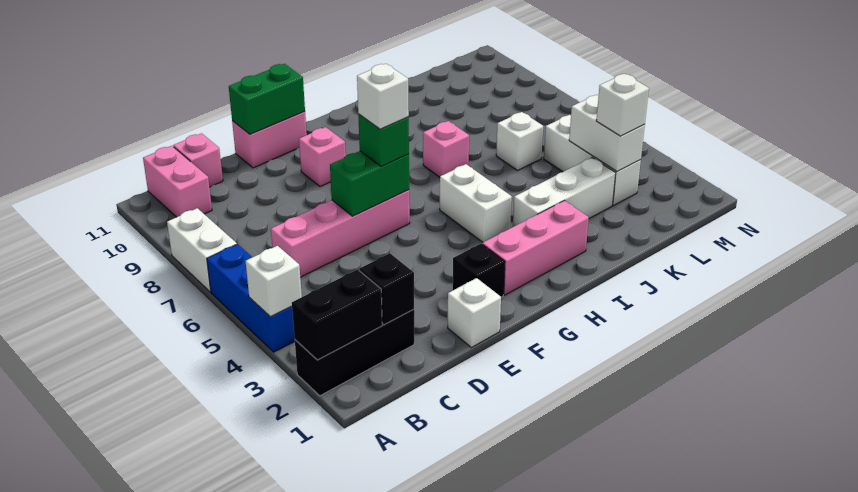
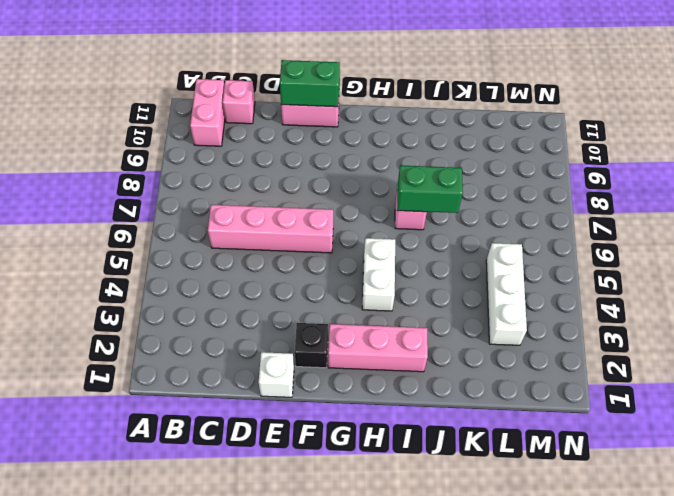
green 1x2 brick [397,165,463,213] -> green 1x2 brick moved to [330,151,409,216]
none -> black 1x3 brick [295,309,414,396]
none -> blue 1x3 brick [207,244,295,352]
none -> white 1x2 brick [167,208,237,292]

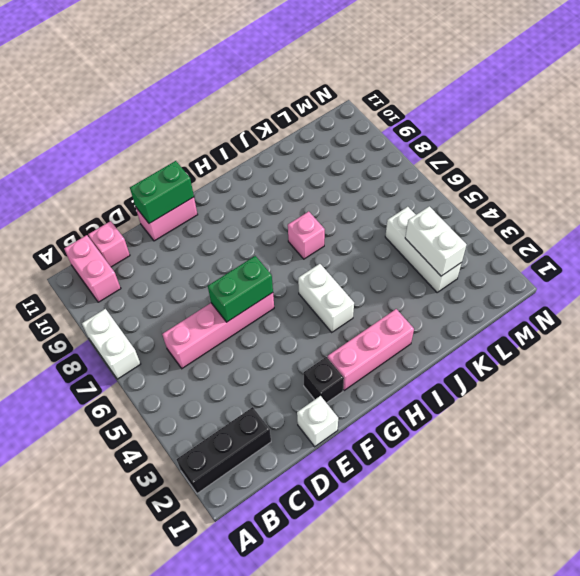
none -> blue 1x3 brick [207,244,295,352]
none -> pink 1x1 brick [299,127,346,187]
none -> white 1x3 brick [513,158,616,227]

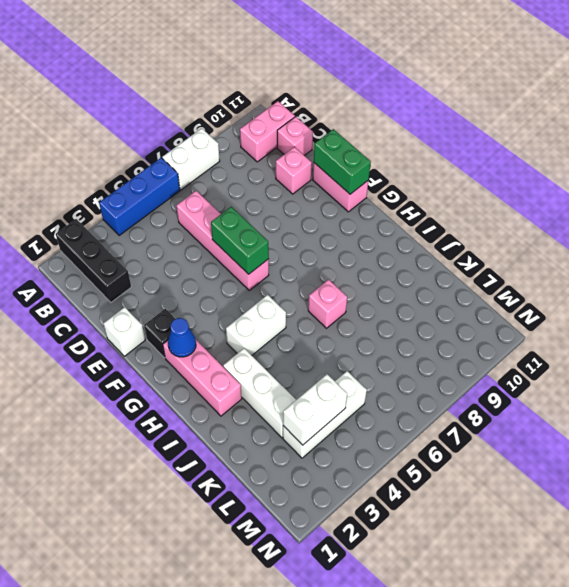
pink 1x1 brick [276,147,312,194] -> pink 1x1 brick moved to [299,127,346,187]
blue 1x1 cone [168,318,196,357] -> none
none -> white 1x1 brick [496,112,543,170]
none -> black 1x2 brick [292,270,382,360]
none -> white 1x1 brick [246,246,302,317]

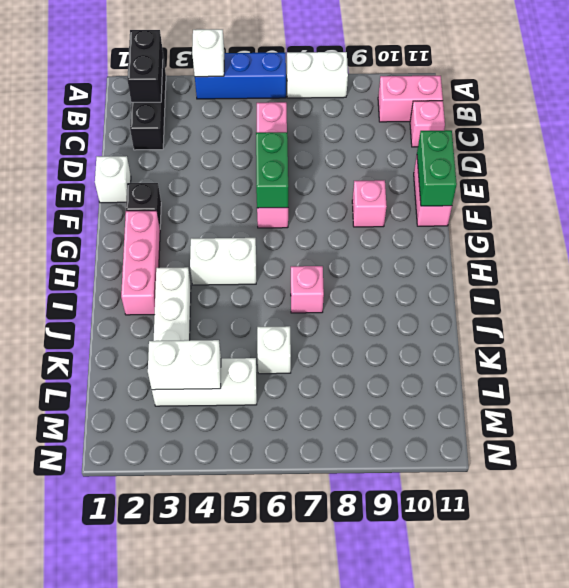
none -> black 1x1 brick [359,253,414,325]
none -> green 1x1 brick [358,114,409,166]
none -> white 1x1 brick [596,74,649,136]

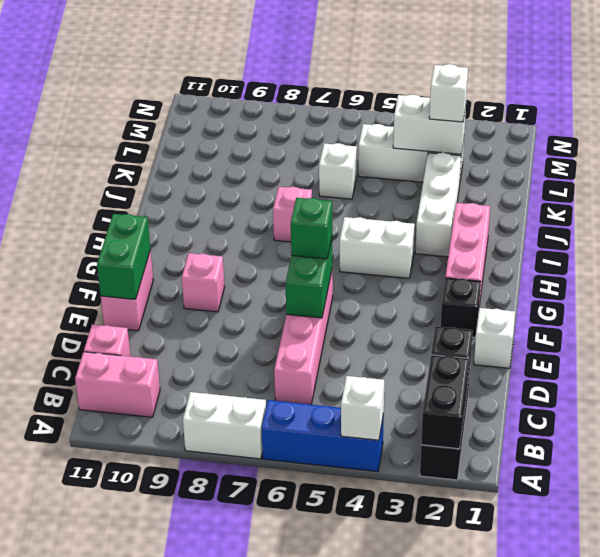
none -> white 1x1 brick [357,64,409,129]

